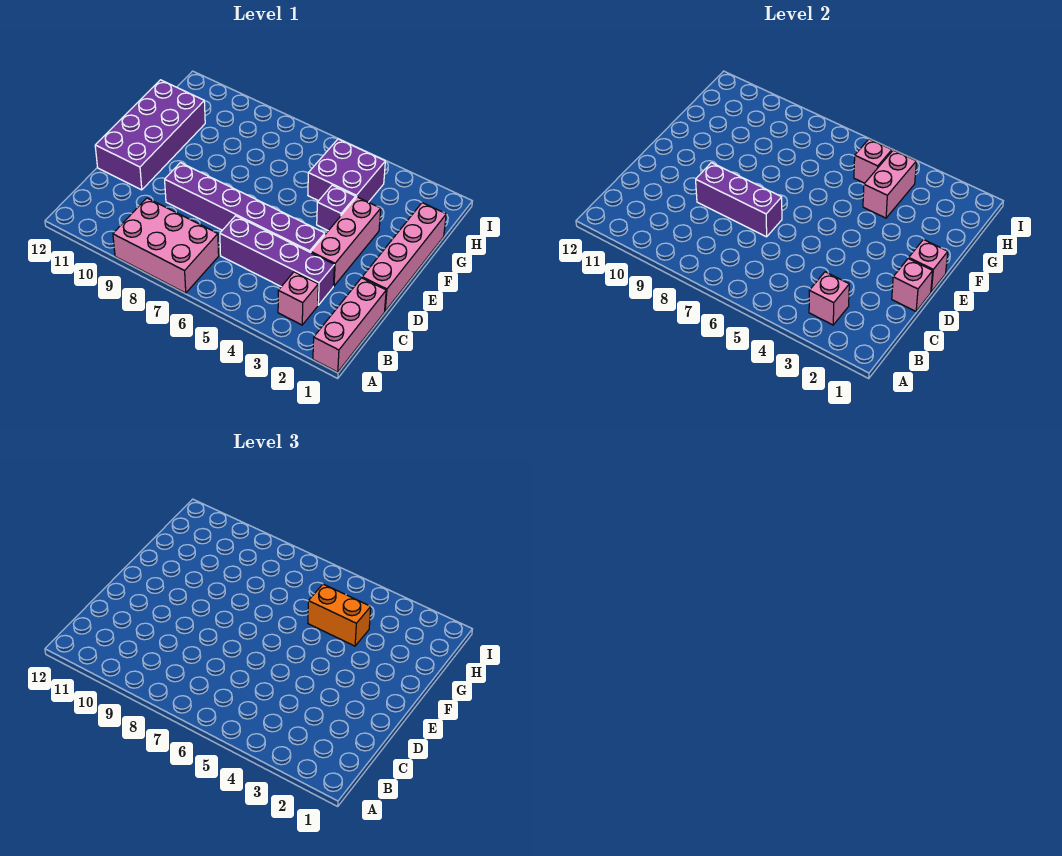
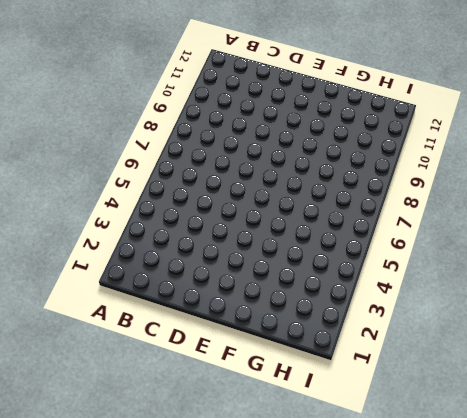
none -> pink 1x3 brick [313,278,386,372]
none -> pink 2x3 brick [113,198,219,293]
none -> pink 1x1 brick [278,272,318,325]

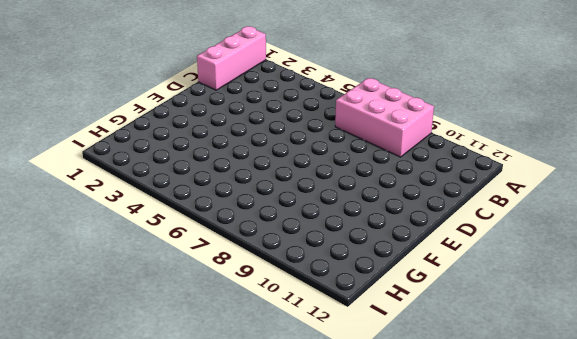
none -> pink 1x1 brick [278,272,318,325]
none -> purple 1x4 brick [220,216,334,305]
none -> pink 1x4 brick [362,203,446,311]

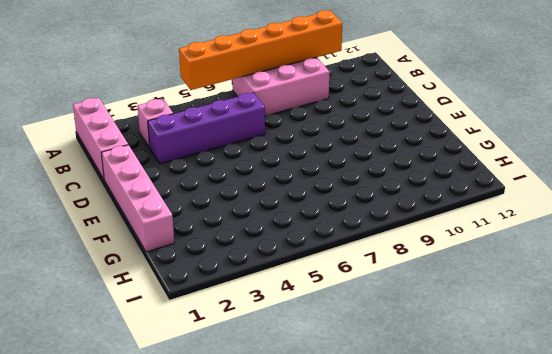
orange 1x6 brick [179,10,342,90] -> none
none -> pink 1x3 brick [311,197,381,286]
none -> purple 1x6 brick [165,163,325,253]
none -> purple 2x4 brick [95,80,205,190]

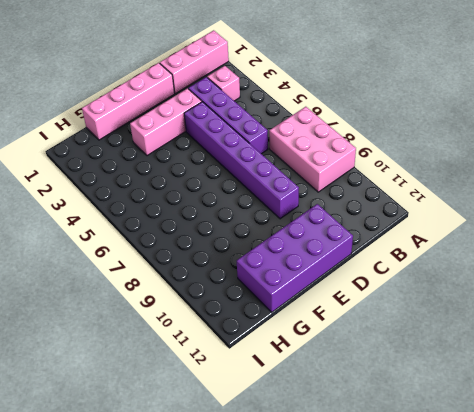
none -> purple 1x1 brick [317,185,356,231]
none -> purple 2x2 brick [308,139,385,202]
none -> pink 1x1 brick [809,272,849,325]

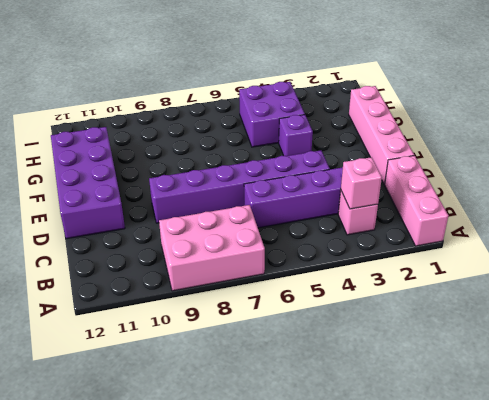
none -> pink 1x3 brick [311,197,381,286]
none -> pink 1x1 brick [892,258,933,311]
none -> purple 1x3 brick [696,163,782,237]

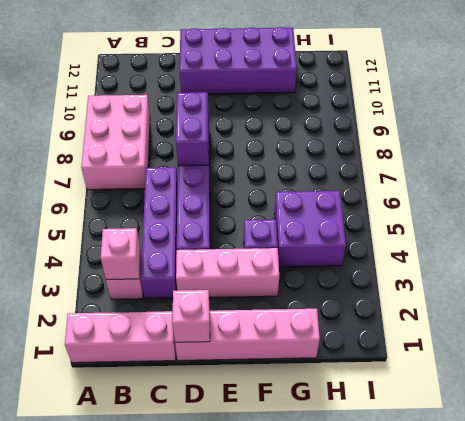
purple 1x2 brick [176,92,209,166] -> purple 1x3 brick [696,163,782,237]
none -> pink 1x1 brick [909,240,948,292]
none -> pink 1x2 brick [863,150,916,218]
none -> pink 1x1 brick [854,139,892,183]

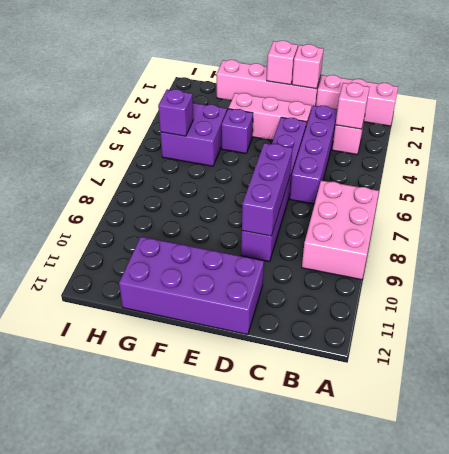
purple 1x1 brick [158,89,193,136] -> pink 1x1 brick [854,139,892,183]
none -> pink 1x2 brick [863,150,916,218]
none -> orange 1x2 brick [308,584,371,646]

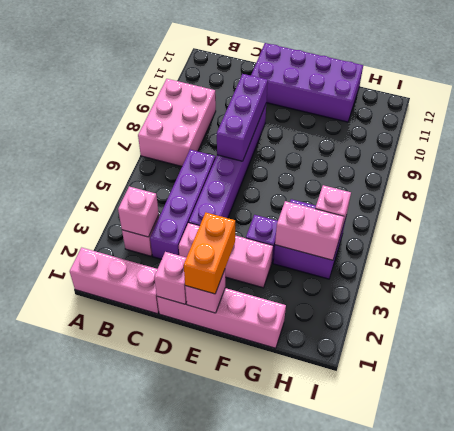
orange 1x2 brick [184,212,235,294] -> orange 1x2 brick moved to [308,584,371,646]

